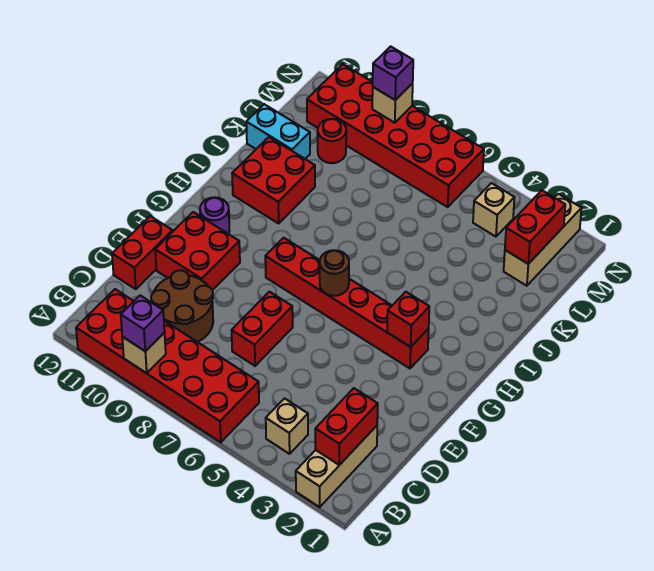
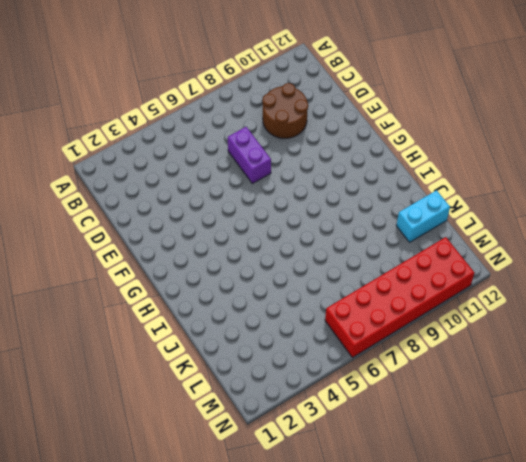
purple 1x2 brick [228,127,271,184] -> red 1x2 brick [232,292,293,366]
none -> tan 1x3 brick [296,426,377,507]
none -> red 2x6 brick [76,289,259,442]
none -> tan 1x1 brick [266,399,308,454]

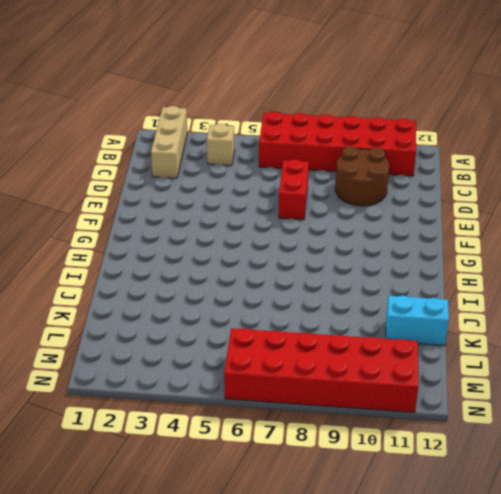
none -> red 1x2 brick [112,216,173,289]
none -> red 2x2 brick [155,212,240,290]
none -> red 1x6 brick [265,238,429,368]

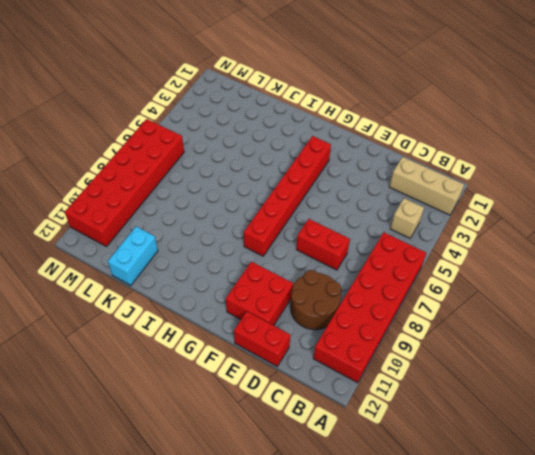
none -> purple 1x1 round brick [200,197,229,234]
none -> red 2x2 brick [232,137,315,223]
none -> tan 1x3 brick [504,194,582,286]

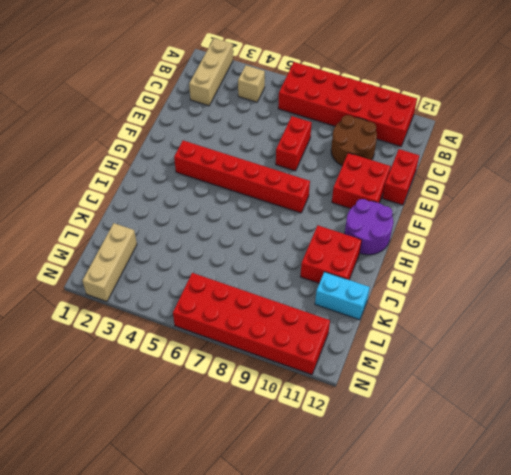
purple 2x2 round brick [345,199,393,255] -> purple 1x1 round brick [200,197,229,234]
none -> red 1x1 round brick [318,119,346,163]
none -> tan 1x1 brick [473,183,514,237]
none -> tan 1x1 brick [122,333,166,373]

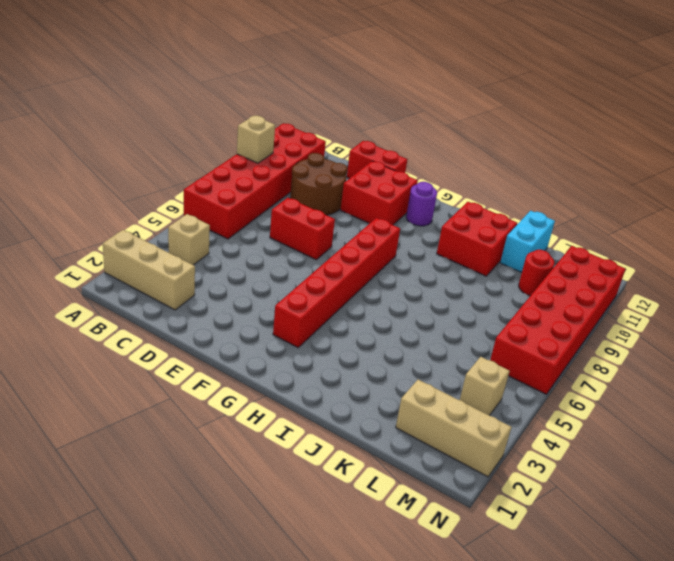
none -> red 1x2 brick [315,388,378,465]
none -> red 1x1 brick [387,292,429,347]
none -> brown 1x1 round brick [320,250,349,296]

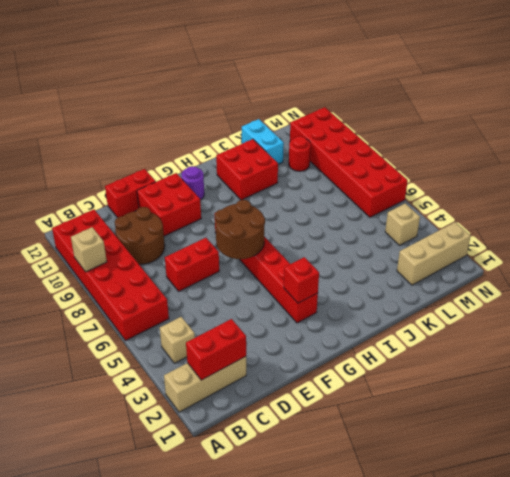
brown 2x2 round brick [215,200,265,259] -> brown 1x1 round brick [320,250,349,296]
none -> red 1x2 brick [505,190,565,264]
none -> tan 1x1 brick [372,83,413,123]
none -> purple 1x1 brick [121,295,165,351]

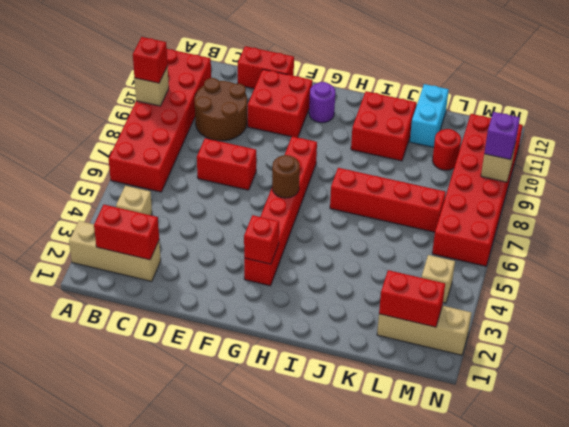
red 1x1 brick [133,37,168,83] -> purple 1x1 brick [121,295,165,351]
red 1x4 brick [330,168,446,232] -> none

